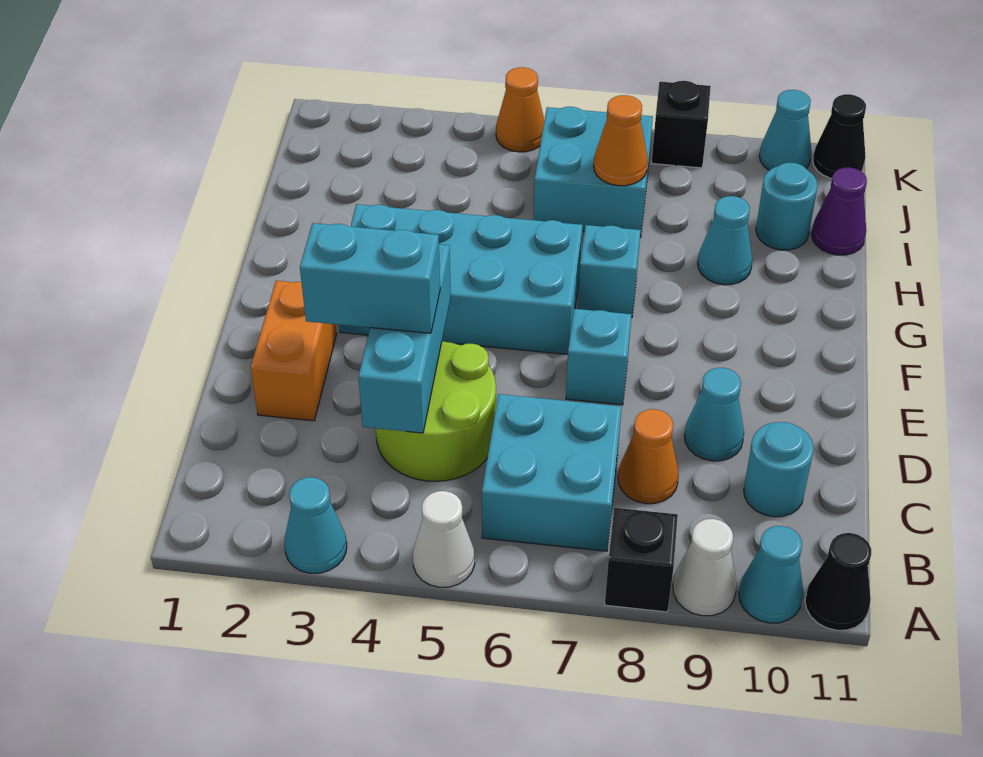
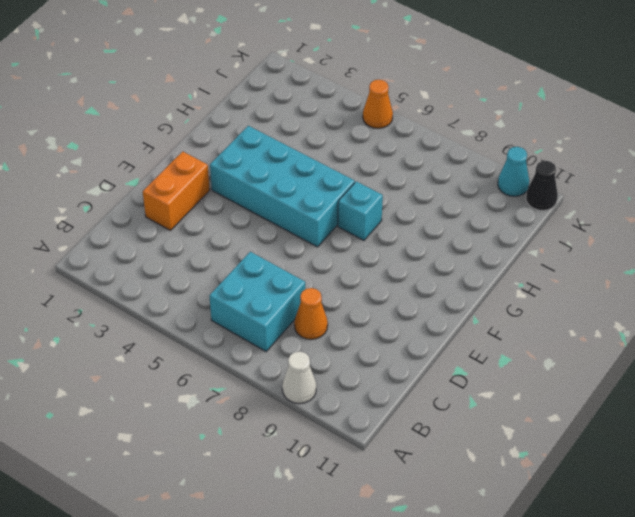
none -> cyan 1x1 cone [284,477,347,573]
none -> white 1x1 cone [413,491,475,587]
none -> black 1x1 brick [605,508,678,612]

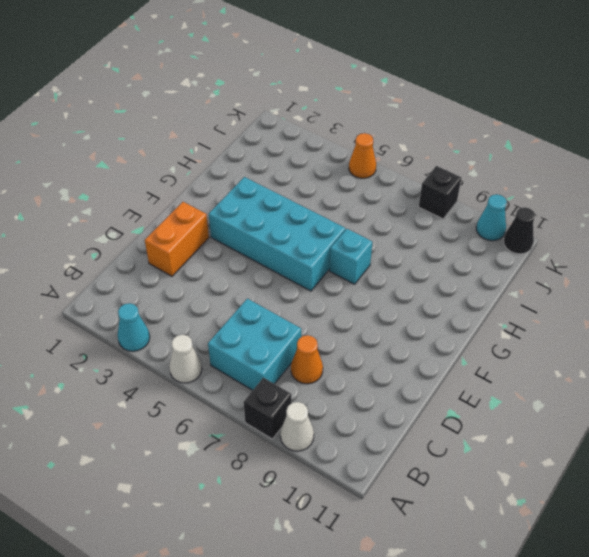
none -> cyan 1x1 cone [739,526,804,623]
none -> black 1x1 cone [805,533,871,630]
none -> lime 2x2 round brick [376,341,496,481]

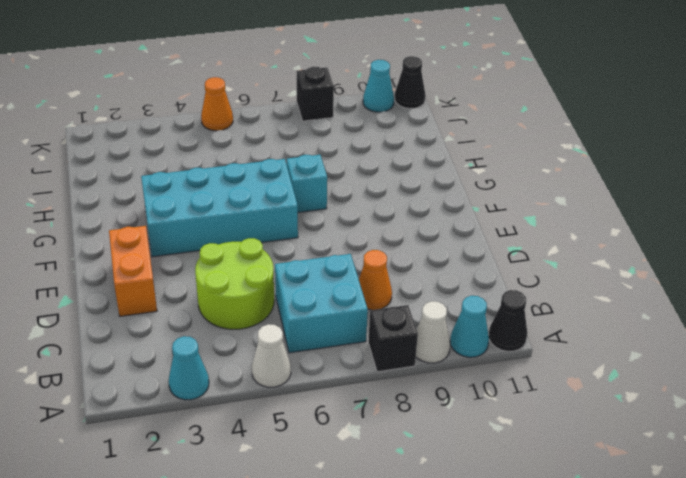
none -> cyan 1x1 round brick [744,422,814,517]
none -> cyan 1x1 cone [684,368,744,461]
none -> cyan 1x1 brick [566,309,632,405]

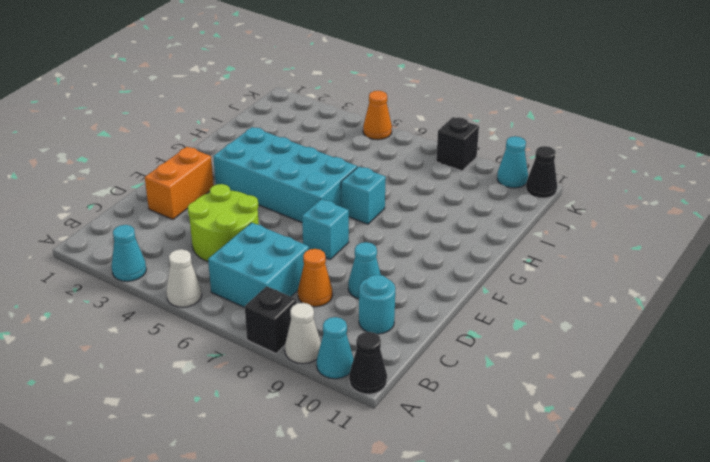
none -> cyan 1x1 cone [698,196,752,285]
none -> cyan 2x2 brick [534,107,653,237]
none -> cyan 1x1 round brick [756,163,818,250]

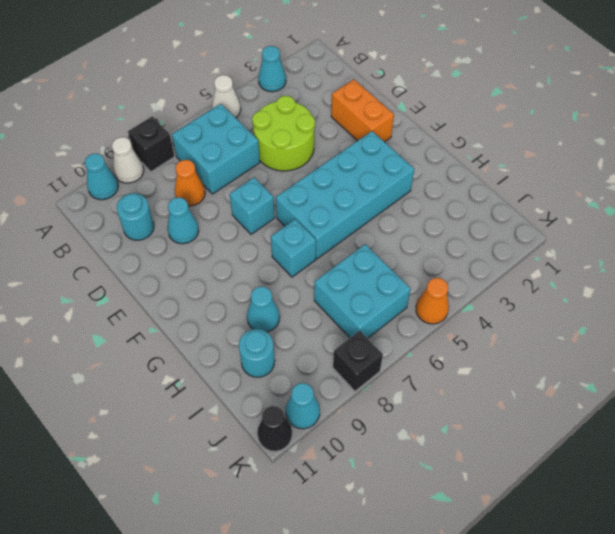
none -> black 1x1 cone [805,533,871,630]
none -> purple 1x1 cone [811,167,867,255]
none -> cyan 1x3 brick [358,244,451,433]

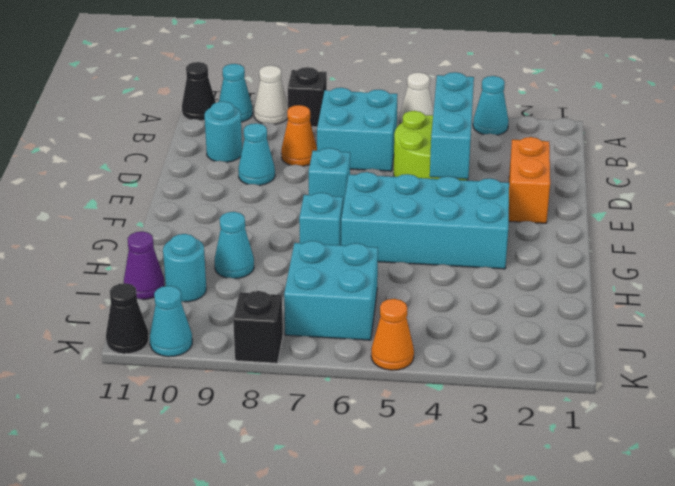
none -> orange 1x1 cone [594,95,648,186]
none -> cyan 1x2 brick [300,223,440,333]

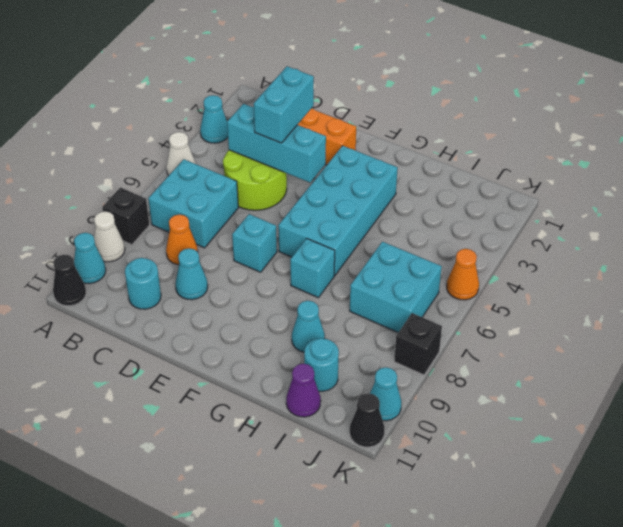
none -> orange 1x1 cone [594,95,648,186]

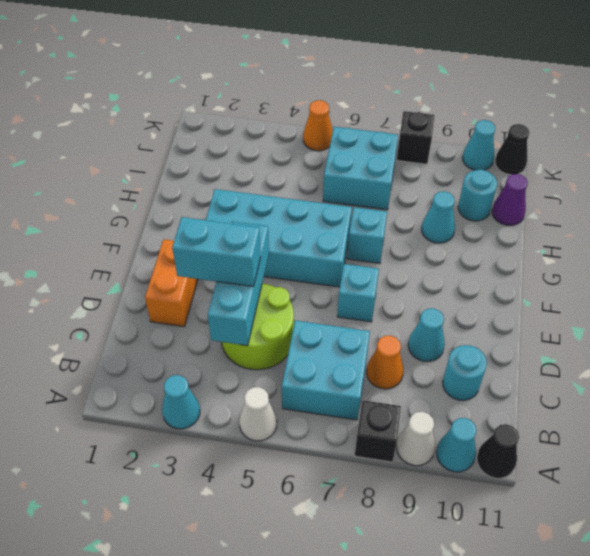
none -> orange 1x1 cone [594,95,648,186]

